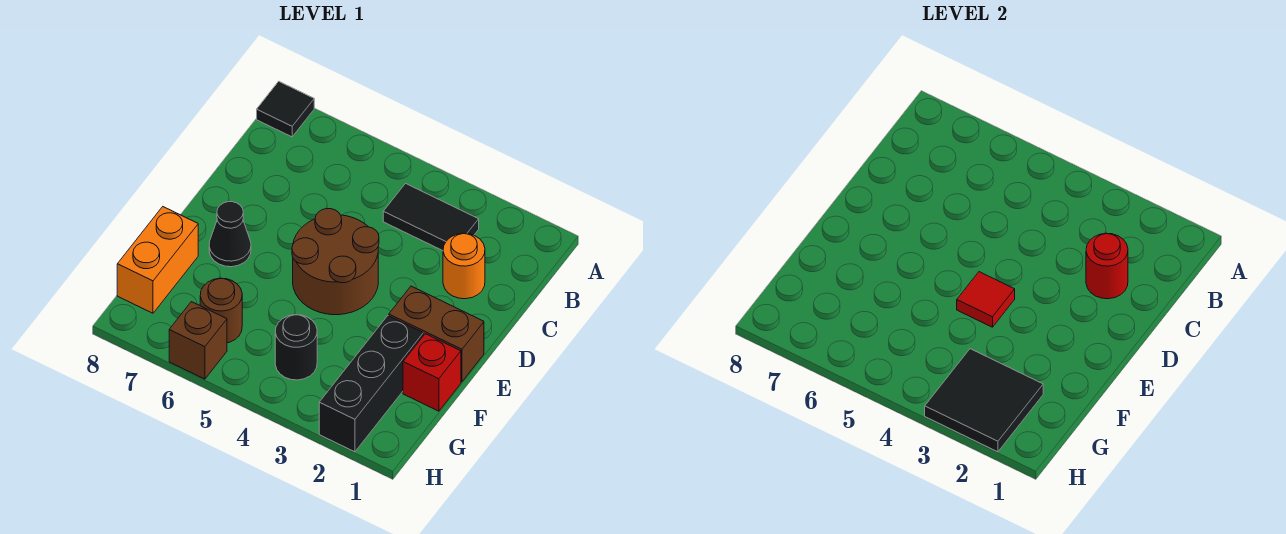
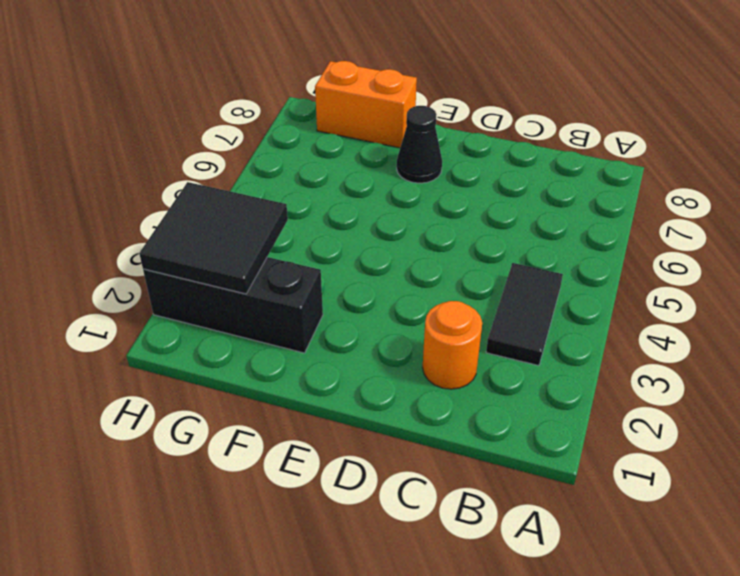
none -> black 1x1 tile [257,81,314,137]
none -> brown 2x2 round brick [292,209,379,315]
none -> brown 1x2 brick [389,286,484,382]

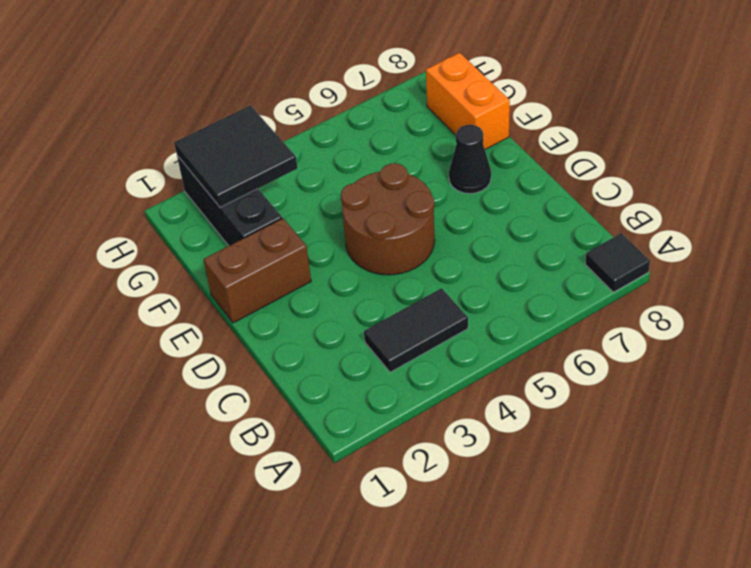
none -> orange 1x1 round brick [443,233,485,299]
none -> red 1x1 brick [403,334,461,411]
none -> black 1x1 round brick [275,315,317,380]

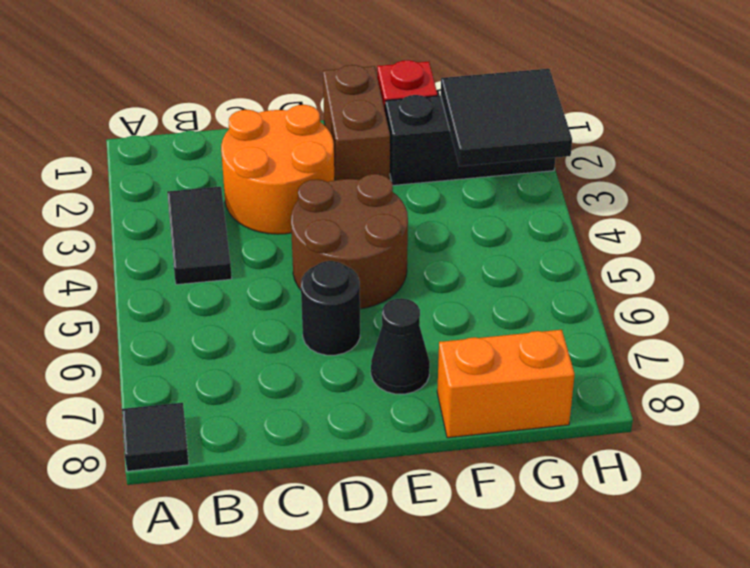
orange 2x2 round brick [221,105,334,234] -> orange 1x1 round brick [443,233,485,299]
black 1x1 round brick [301,261,360,355] -> black 1x1 round brick moved to [275,315,317,380]
none -> brown 1x1 round brick [200,278,242,343]
none -> brown 1x1 brick [169,302,227,379]
none -> red 1x1 round brick [1086,233,1128,299]

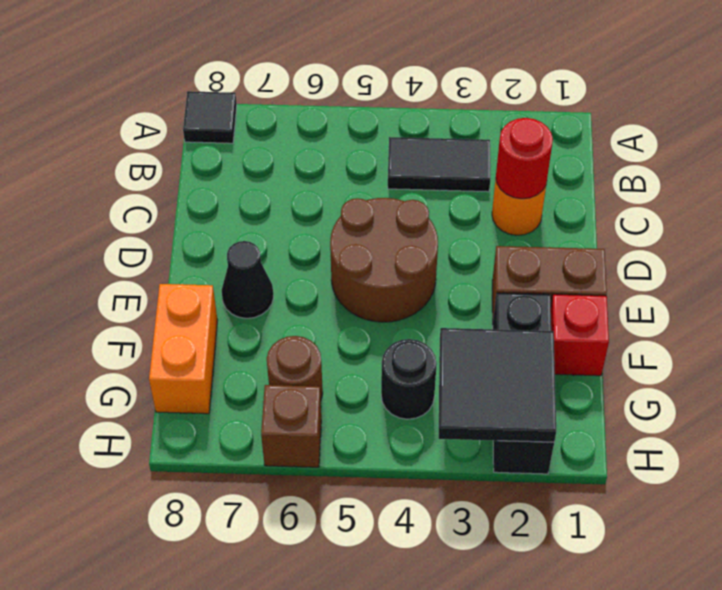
none -> red 1x1 tile [957,272,1015,327]

